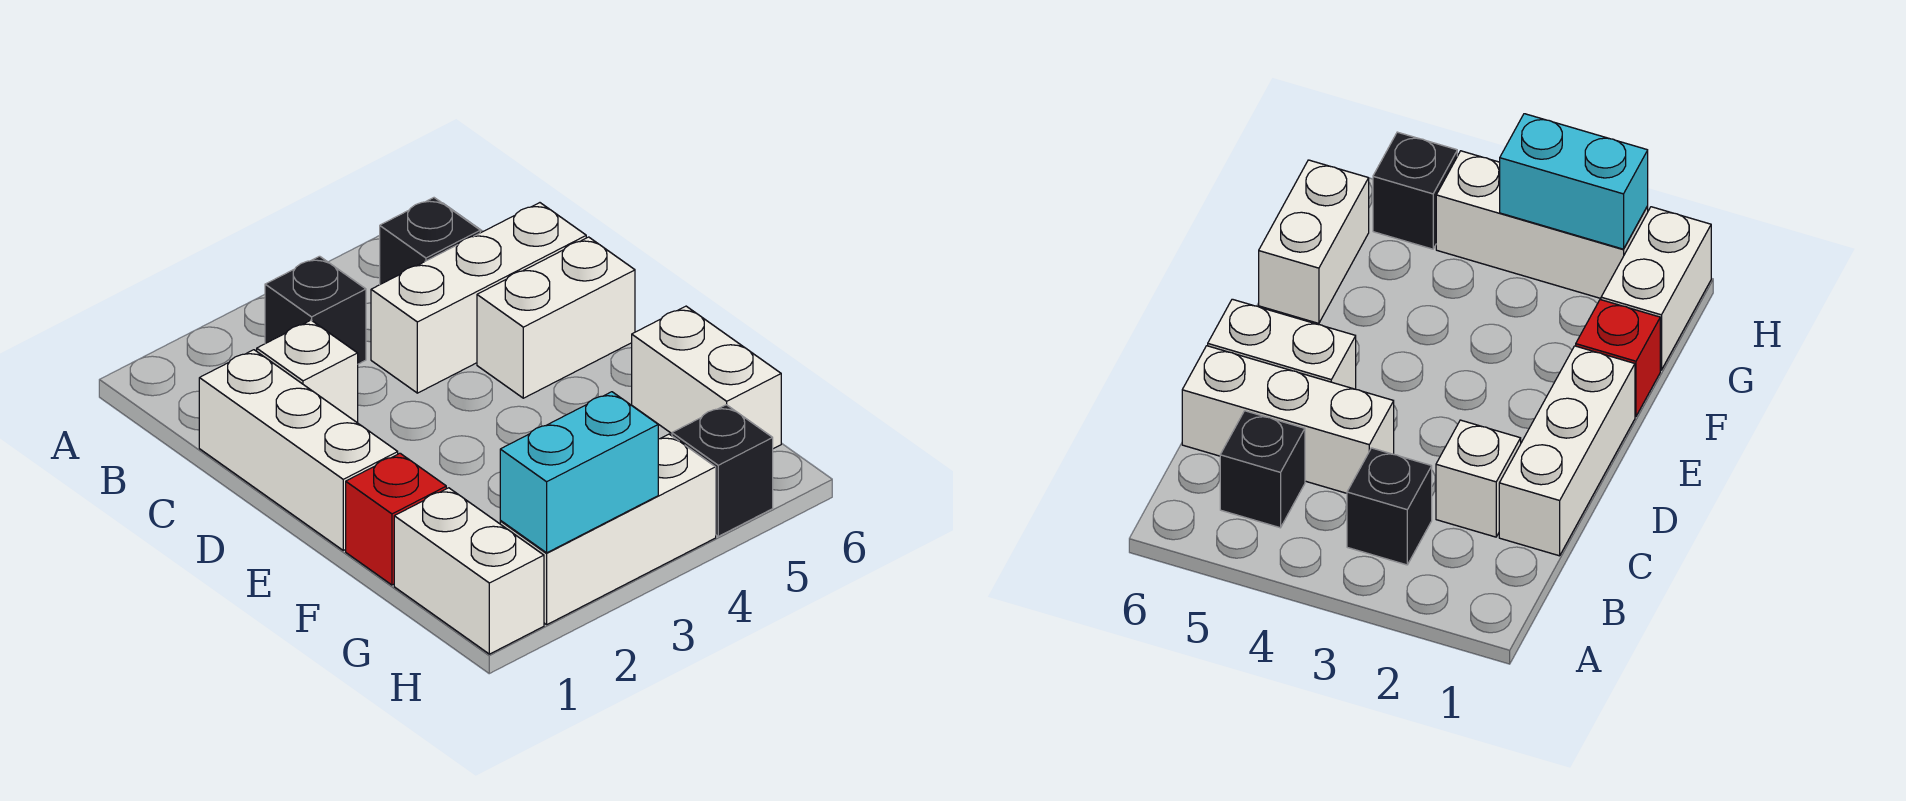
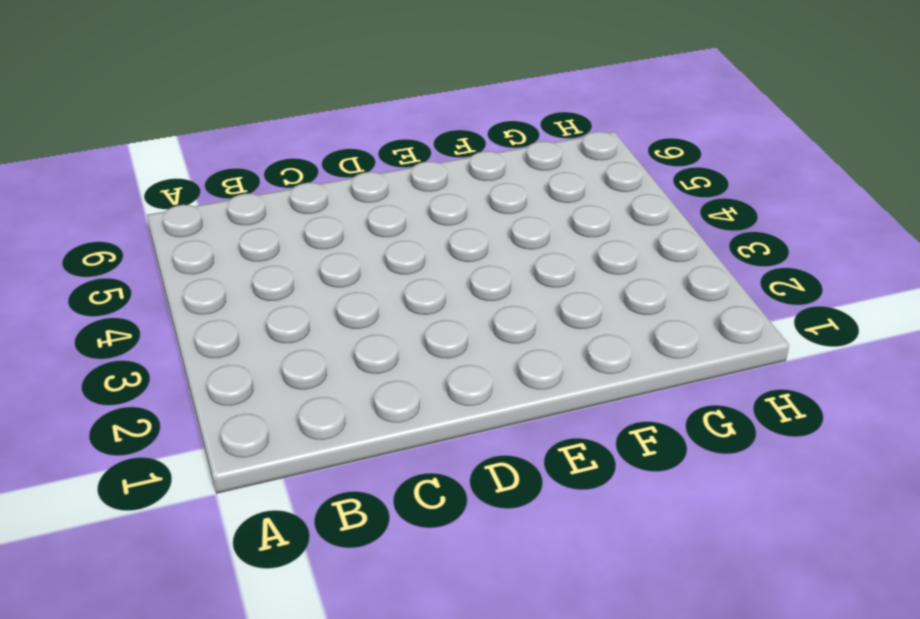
none -> black 1x1 brick [265,256,366,364]
none -> black 1x1 brick [380,198,480,284]
none -> white 1x3 brick [199,350,398,550]

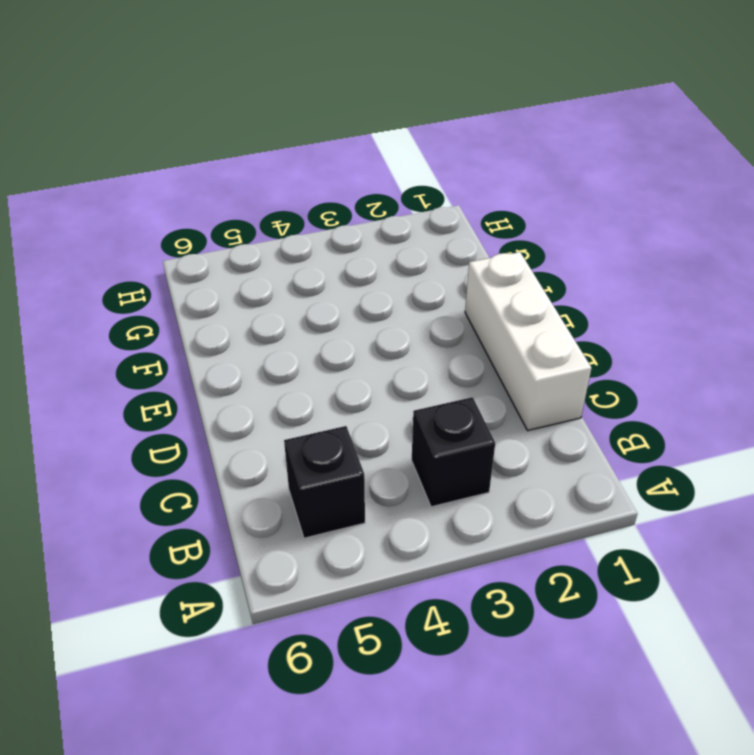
none -> white 1x1 brick [257,320,358,423]
none -> white 1x3 brick [371,203,586,393]
none -> white 1x2 brick [477,237,635,398]

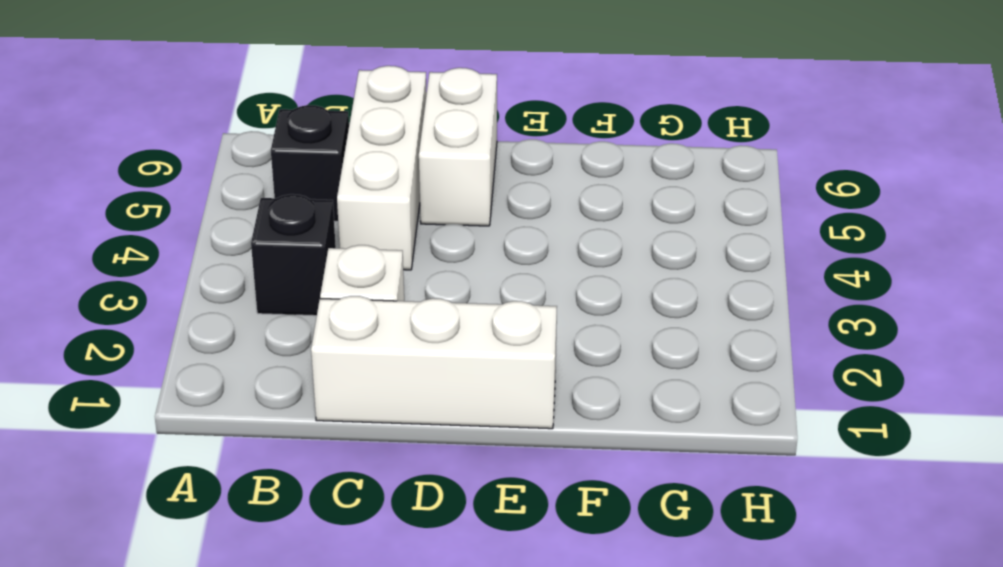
none -> red 1x1 brick [346,453,446,585]
none -> white 1x2 brick [632,306,781,449]
none -> white 1x2 brick [394,488,544,654]

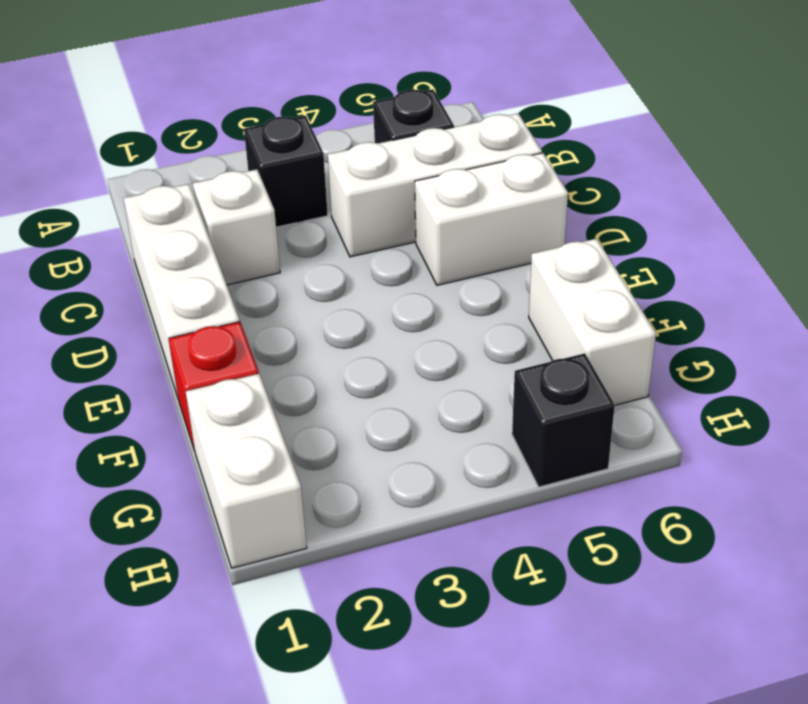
none -> white 1x3 brick [500,434,716,625]
none -> cyan 1x2 brick [500,392,658,553]

